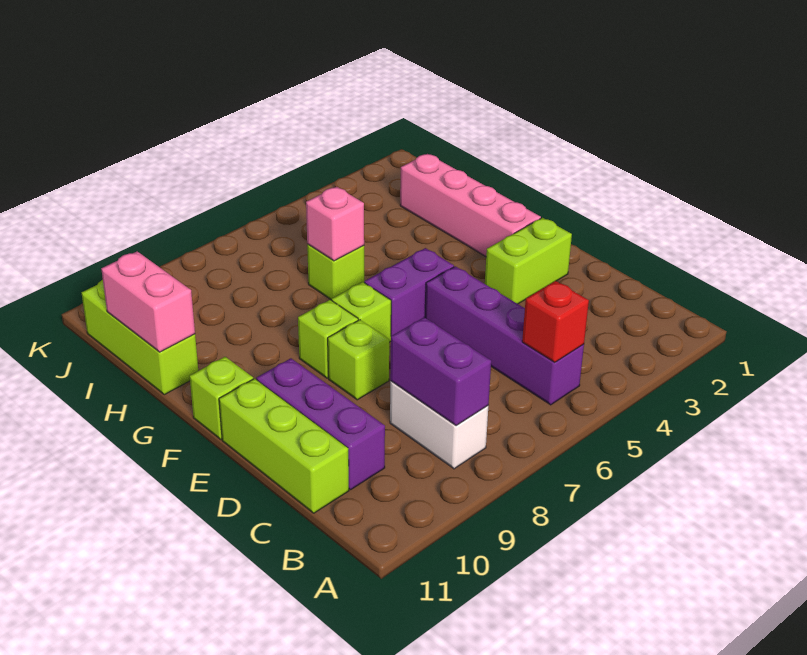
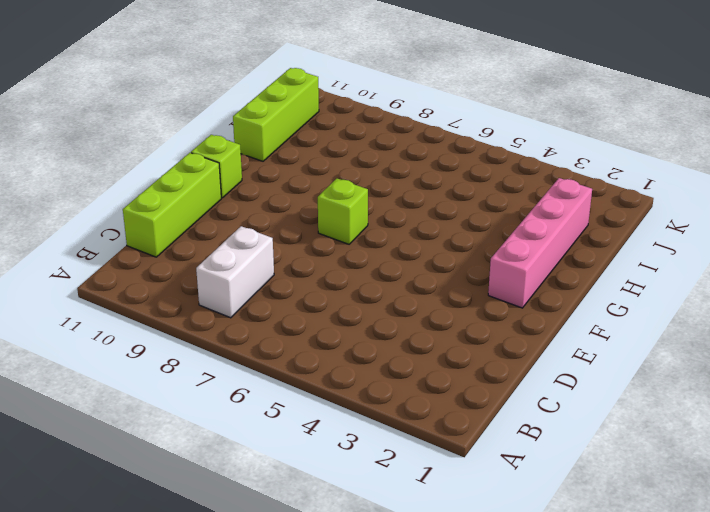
none -> purple 1x4 brick [425,266,584,405]
none -> purple 1x3 brick [256,358,385,490]
none -> lime 1x2 brick [485,218,572,304]

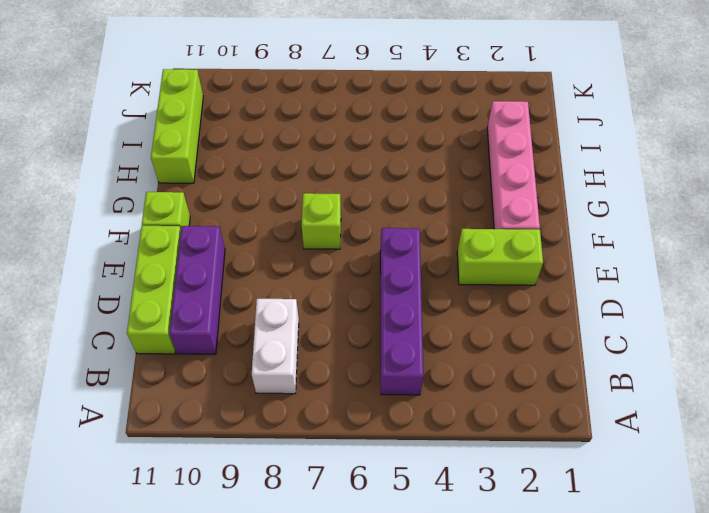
none -> lime 1x1 brick [328,320,389,400]
none -> purple 1x2 brick [364,248,454,336]
none -> lime 1x1 brick [298,300,358,378]

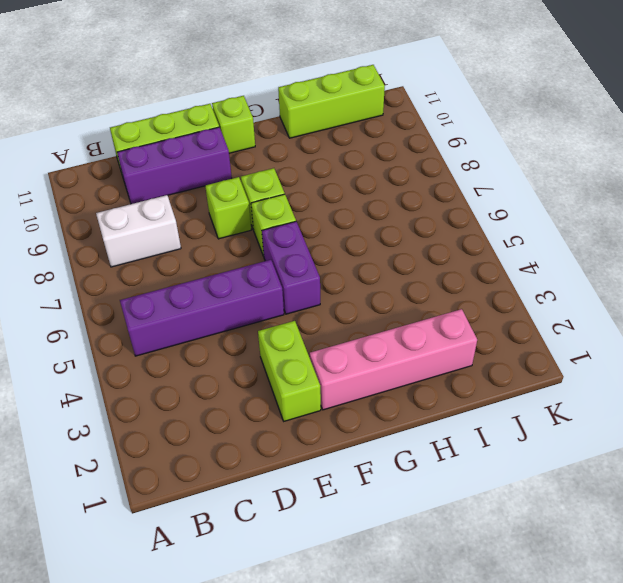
none -> lime 1x1 brick [307,244,364,300]
none -> red 1x1 brick [522,281,589,362]
none -> purple 1x2 brick [390,317,491,426]

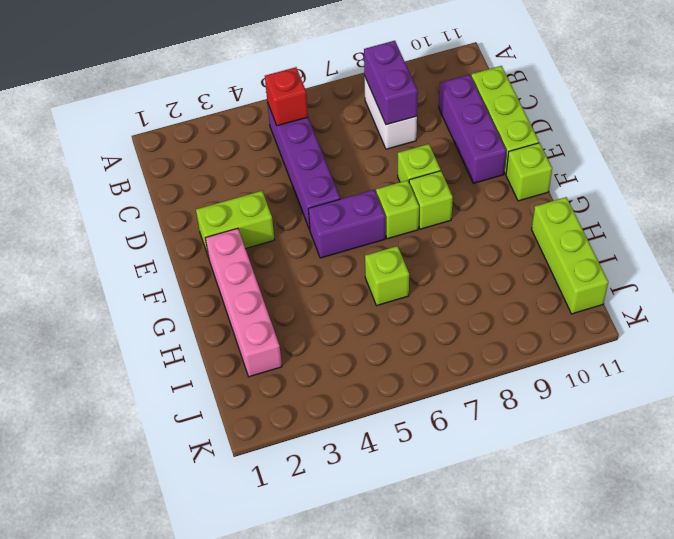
none -> pink 1x1 brick [306,187,364,261]
none -> pink 1x2 brick [101,251,195,352]

